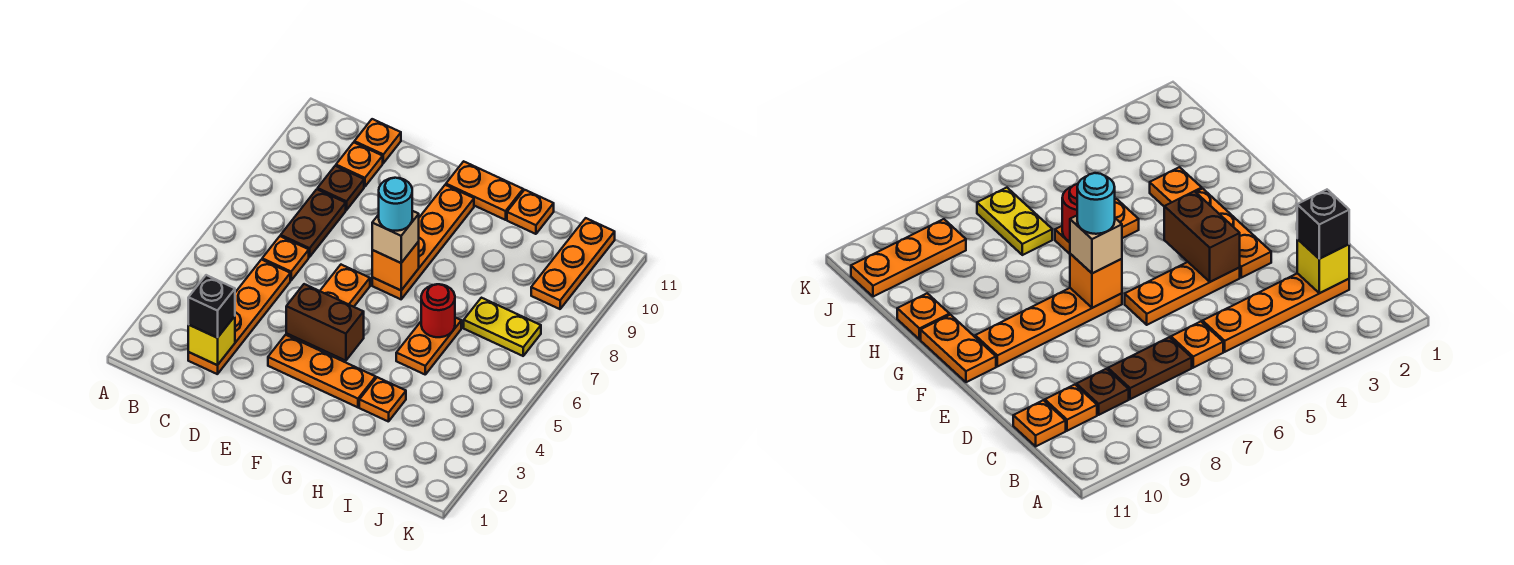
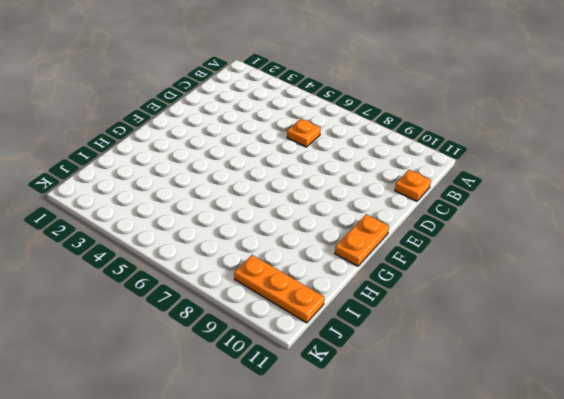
none -> orange 1x4 plate [188,260,290,374]
none -> brown 1x2 plate [281,189,346,257]
none -> brown 1x1 plate [318,166,364,210]

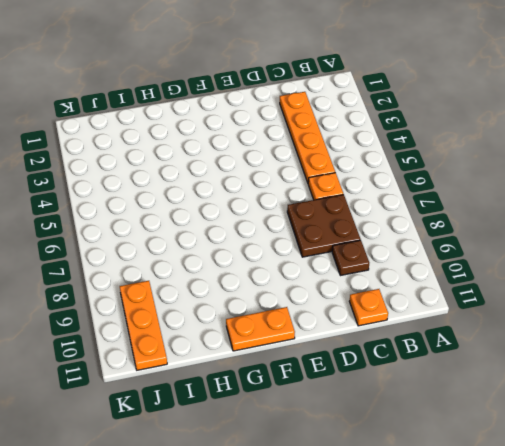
brown 2x2 plate [287,194,361,257] -> brown 1x2 plate [281,189,346,257]
none -> orange 1x1 plate [336,142,383,187]
none -> orange 1x3 plate [268,335,376,407]
none -> orange 1x3 plate [286,265,370,350]

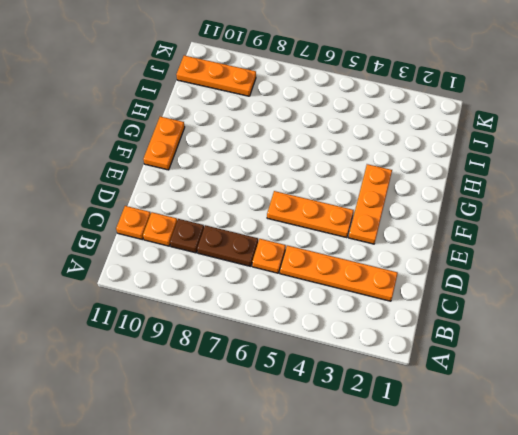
none -> orange 1x4 plate [372,185,474,299]
none -> orange 1x1 plate [359,377,406,422]
none -> orange 1x2 plate [396,318,461,374]

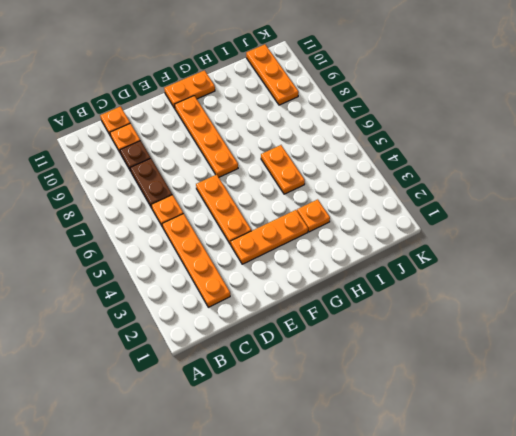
none -> orange 1x1 plate [507,190,554,234]
none -> yellow 1x2 plate [464,298,541,356]
none -> yellow 1x1 brick [188,316,235,365]

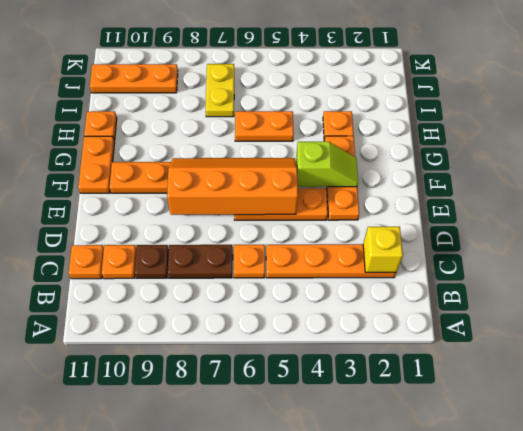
orange 2x4 slope [167,158,298,215] -> orange 1x1 brick [372,242,419,290]
lime 1x2 slope [296,142,358,187] -> brown 1x2 brick [286,284,364,361]
none -> red 1x1 round brick [421,284,455,337]
none -> black 1x1 brick [188,275,235,338]
none -> tan 1x1 brick [372,211,419,263]

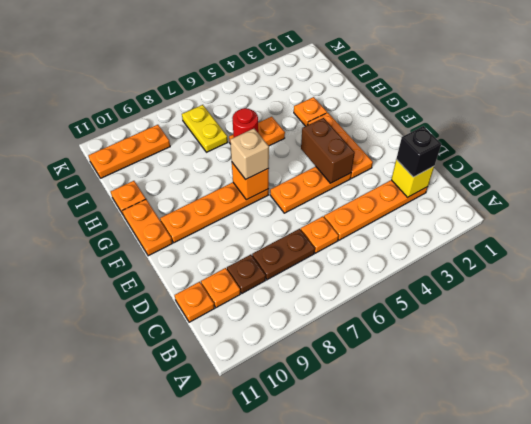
none -> cyan 1x1 round brick [379,178,412,231]

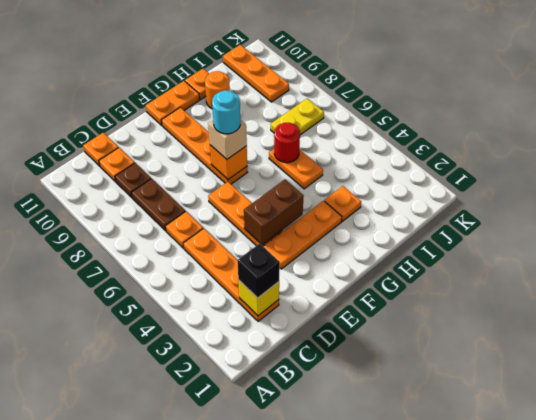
orange 1x1 round brick [205,71,230,108] -> none

